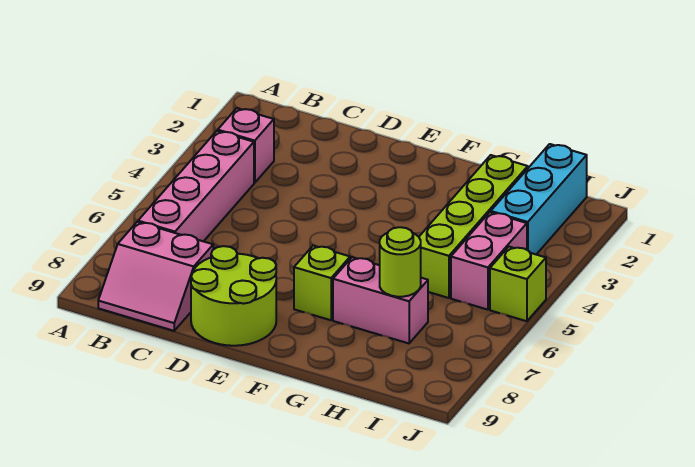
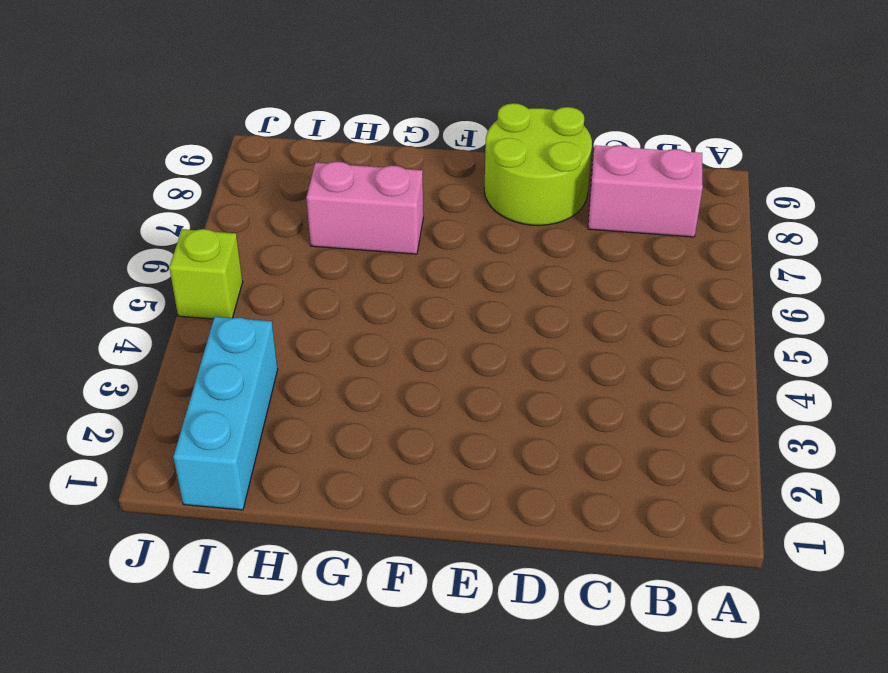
none -> pink 1x1 brick [218,108,274,183]
none -> pink 1x4 brick [138,131,254,241]

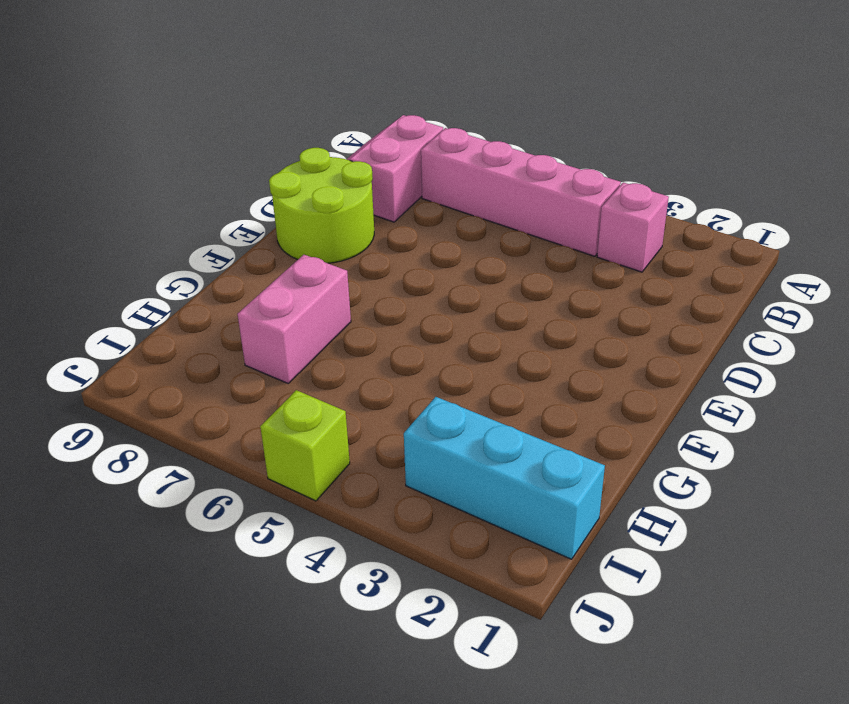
none -> lime 1x1 brick [294,246,350,320]
none -> lime 1x4 brick [419,155,528,298]

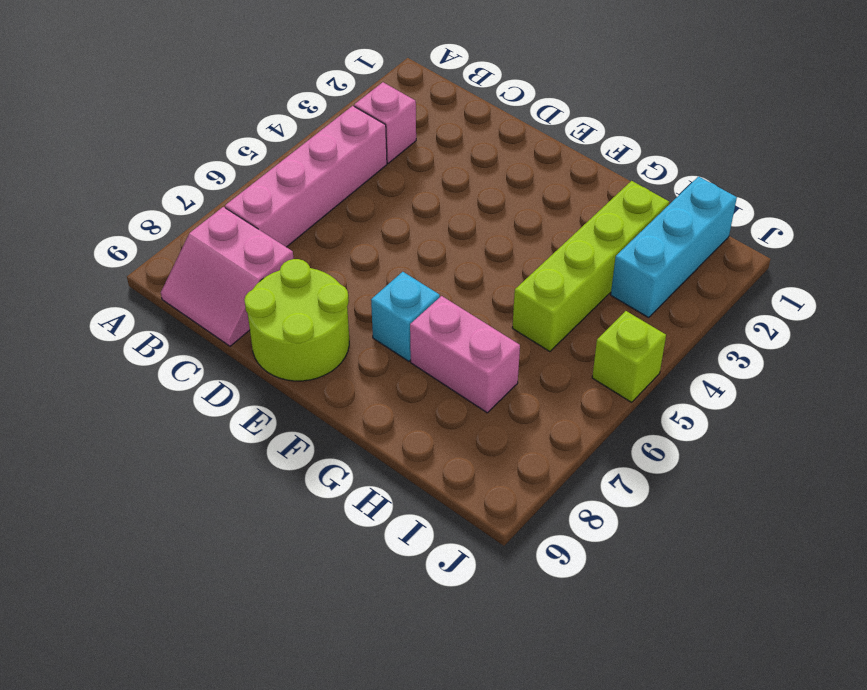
cyan 1x1 brick [371,272,440,361] -> lime 1x1 brick [294,246,350,320]
none -> pink 1x2 brick [451,212,527,310]
none -> lime 1x1 round brick [380,227,421,297]

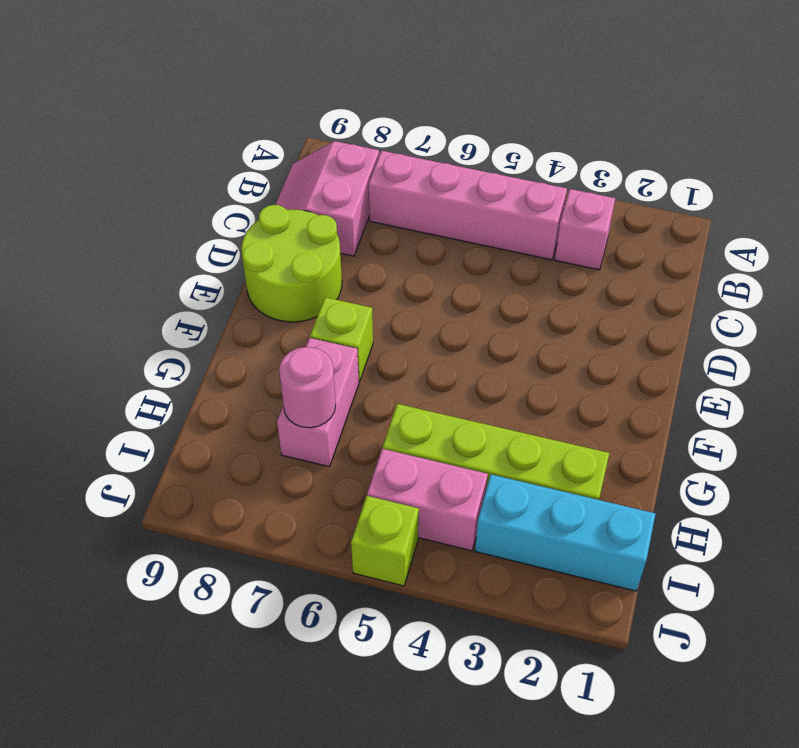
pink 1x1 round brick [279,347,336,428] -> lime 1x1 round brick [380,227,421,297]

